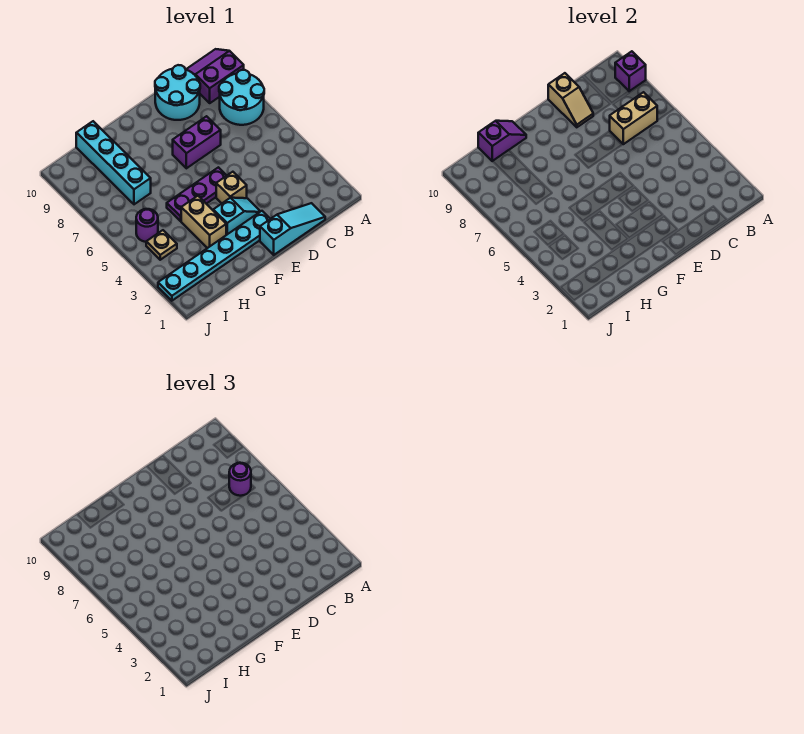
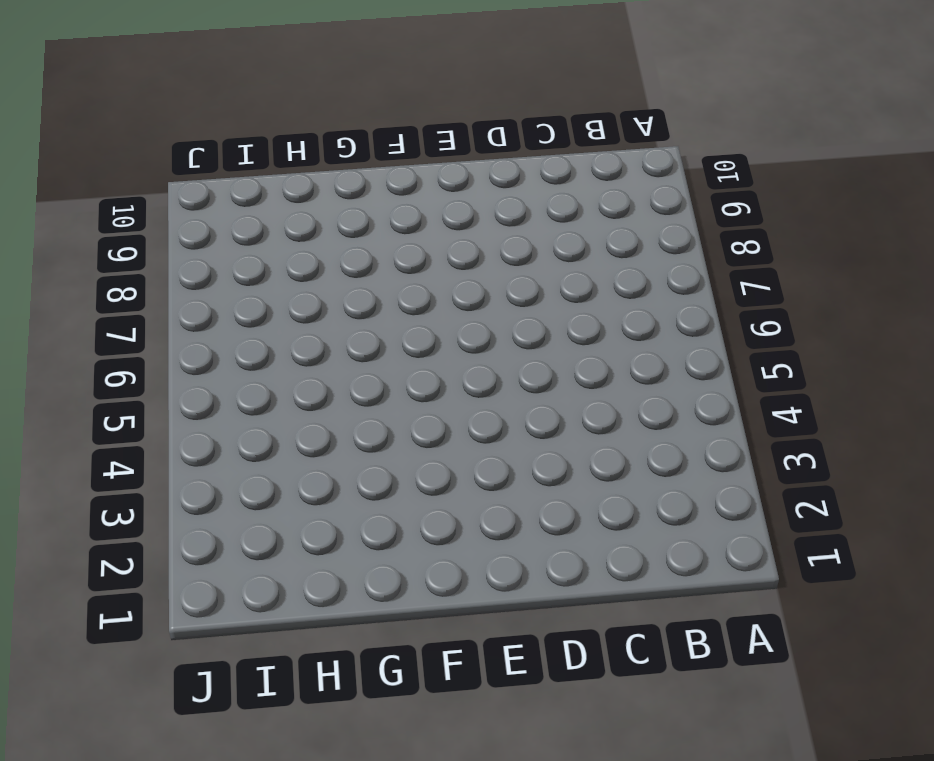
none -> cyan 2x2 round brick [219,70,264,125]
none -> purple 2x2 slope [186,49,244,103]
none -> cyan 1x3 slope [260,203,325,255]

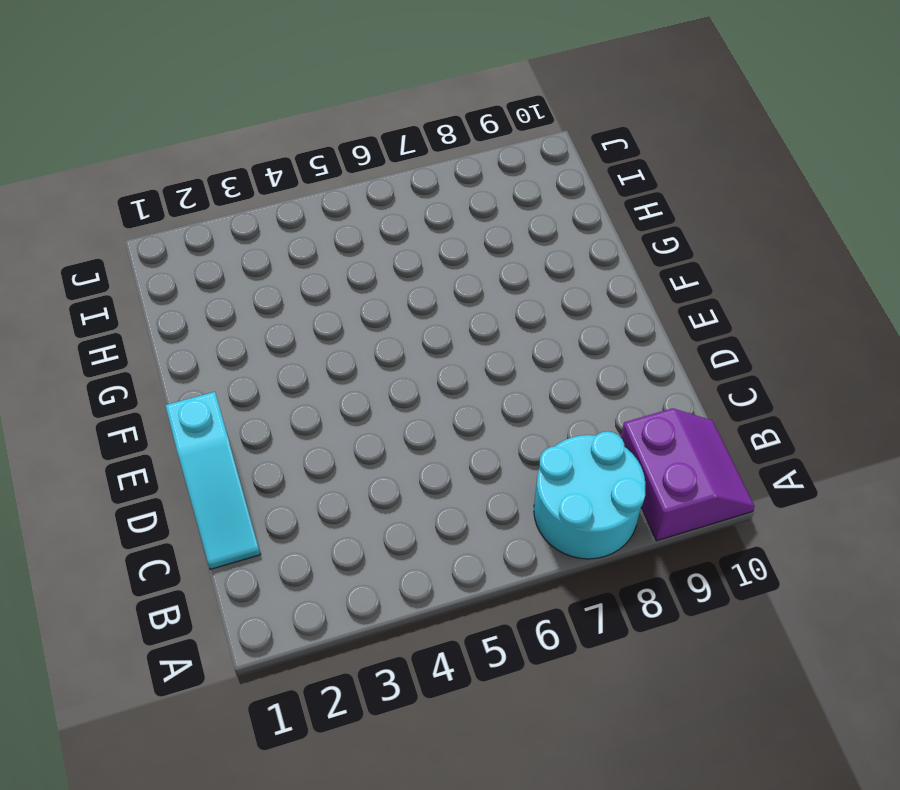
none -> cyan 2x2 round brick [155,65,200,120]
none -> purple 1x2 brick [173,116,221,168]
none -> cyan 1x6 plate [158,211,270,301]

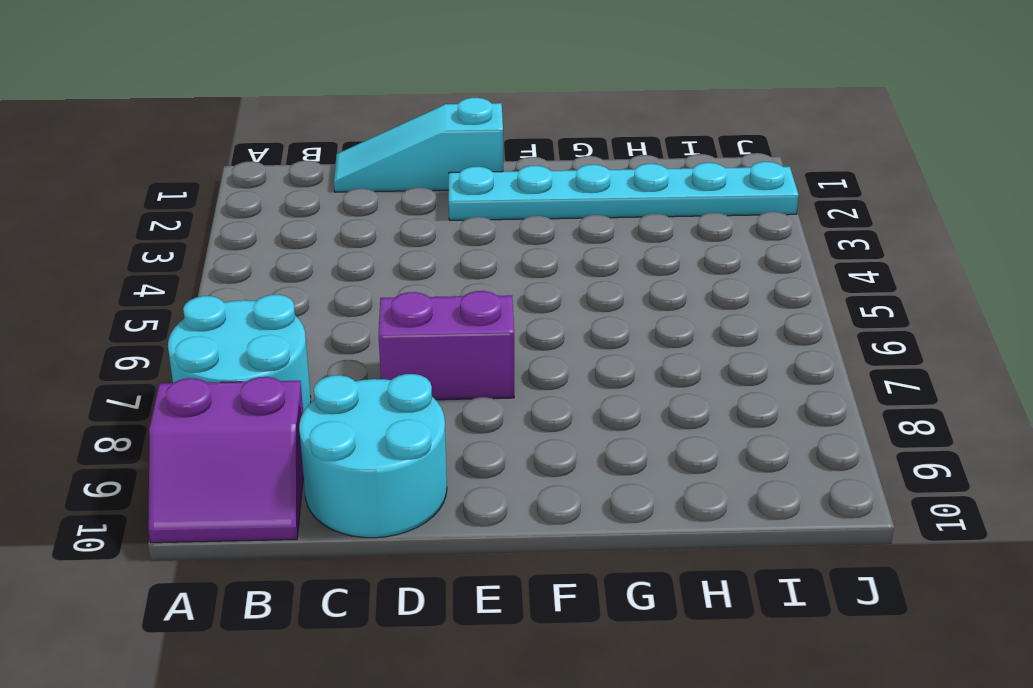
none -> cyan 1x2 slope [213,198,261,235]
none -> tan 1x1 brick [216,172,247,203]
none -> purple 1x3 plate [167,167,227,221]

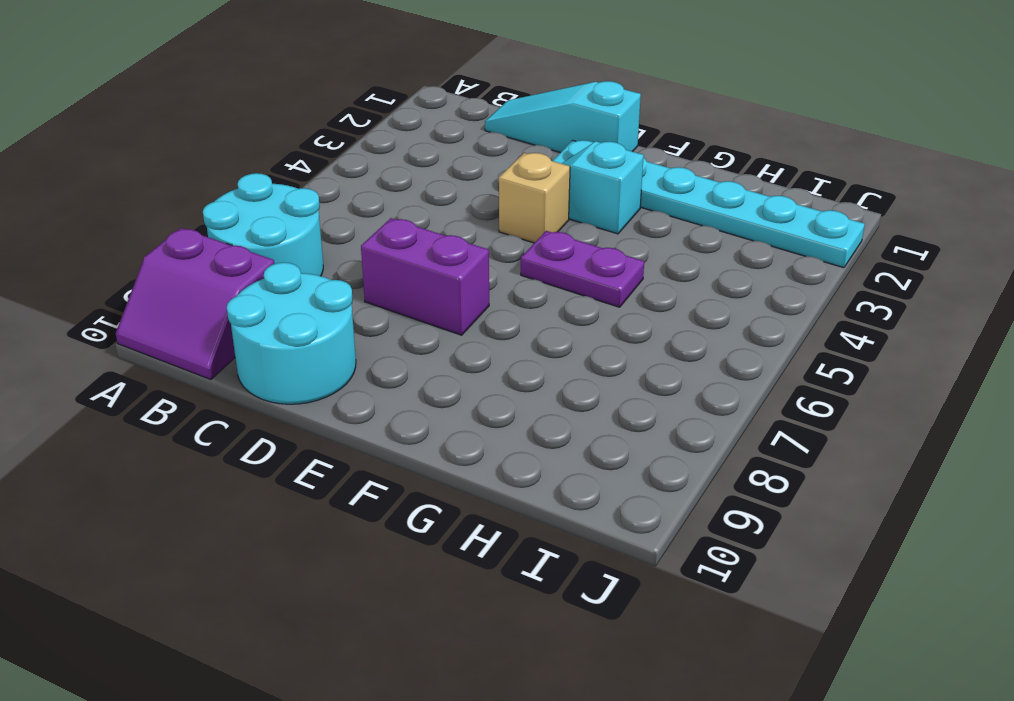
purple 1x2 plate [521,231,644,307] -> purple 1x3 plate [167,167,227,221]
none -> tan 1x2 brick [181,196,226,248]
none -> cyan 1x4 brick [76,121,151,204]
none -> tan 1x1 plate [146,230,177,260]

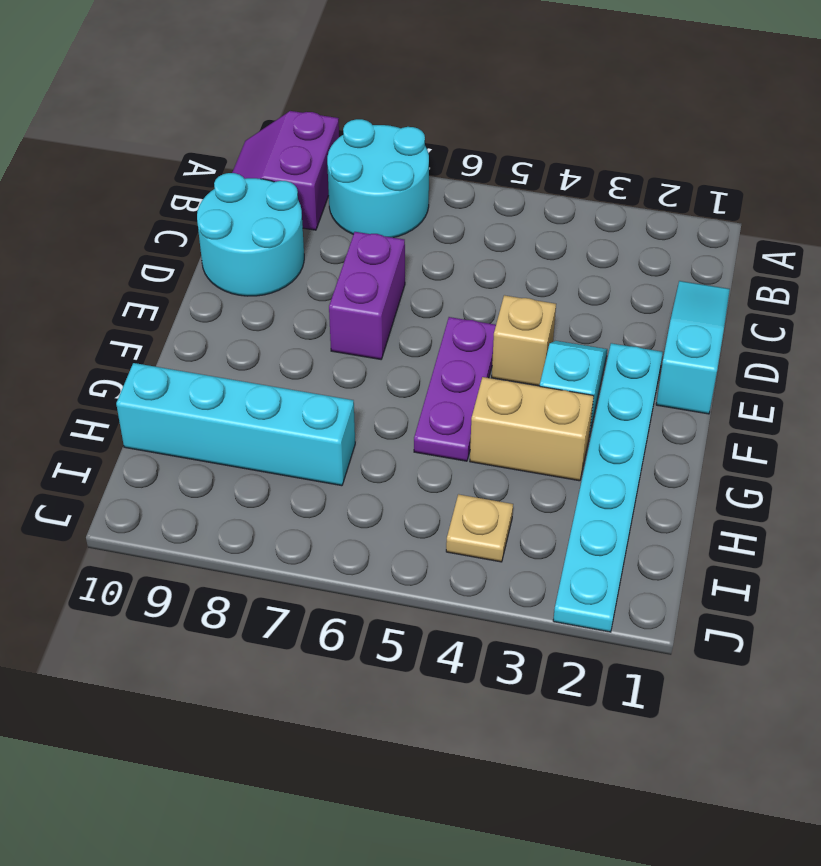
none -> purple 1x1 round brick [136,209,158,242]
none -> purple 1x1 brick [615,51,646,91]
none -> tan 1x2 brick [610,92,657,144]

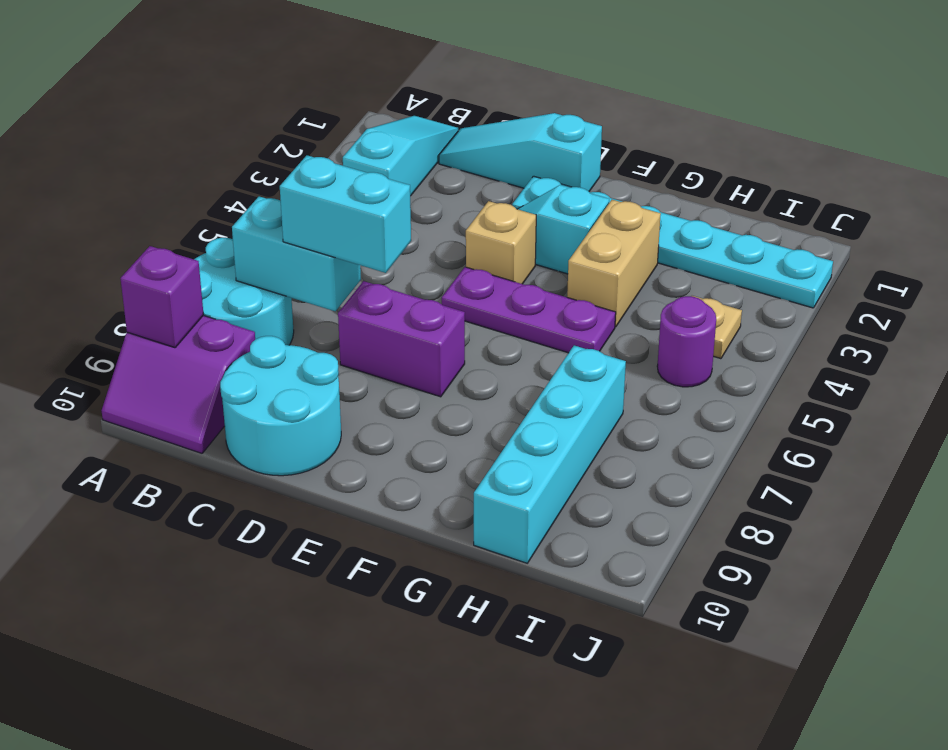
cyan 1x3 slope [343,116,458,196] -> none
cyan 1x2 brick [232,196,361,311] -> tan 1x2 brick [610,92,657,144]
cyan 1x2 brick [280,155,411,273] -> none
none -> tan 1x2 slope [548,73,593,127]
none -> purple 1x2 slope [478,121,526,161]
none -> purple 1x1 round brick [229,463,251,496]

